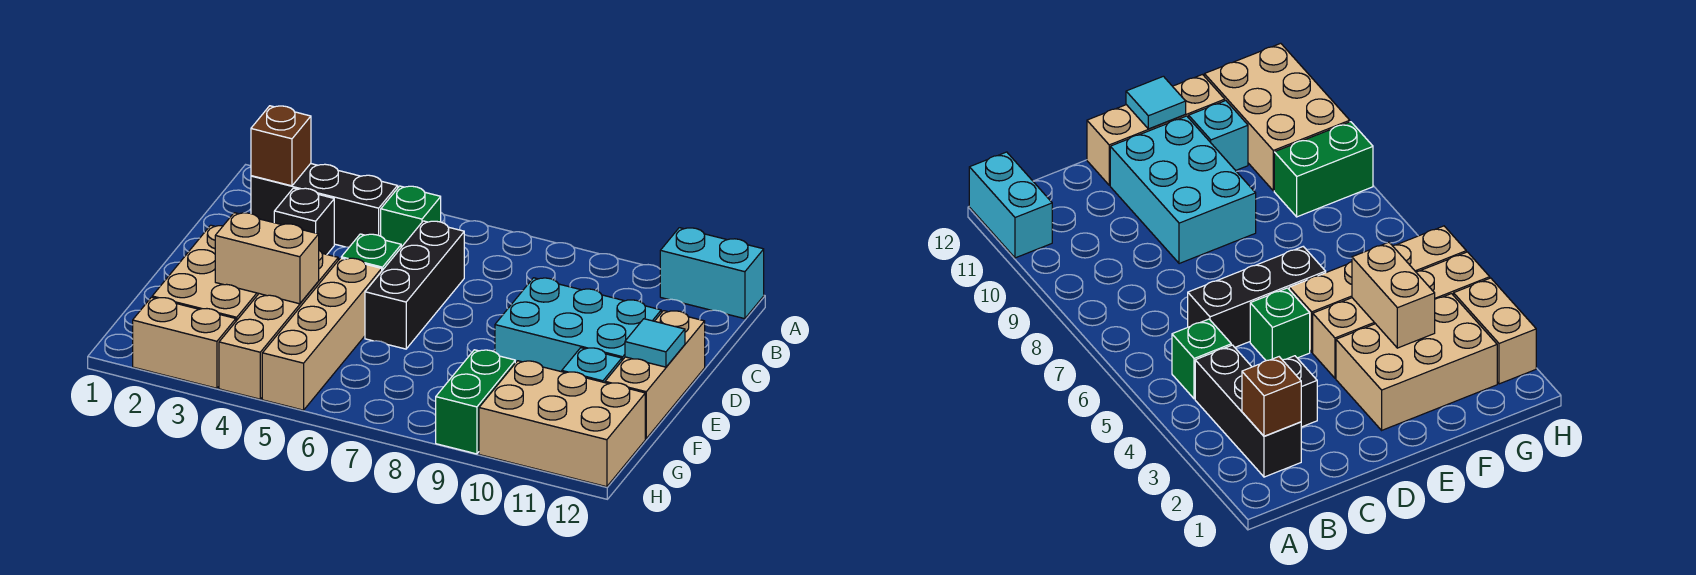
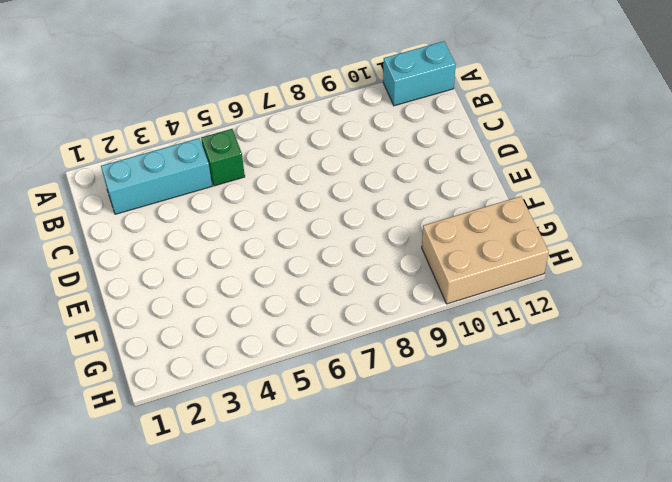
cyan 1x3 brick [101,138,212,214] -> black 1x3 brick [251,164,398,247]
none -> black 1x1 brick [274,188,334,254]
none -> black 1x3 brick [365,221,464,349]
none -> green 1x1 brick [341,234,401,270]

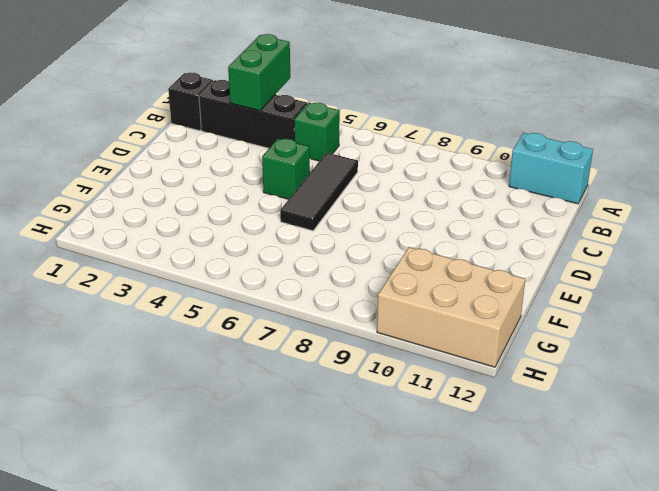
green 1x2 brick [228,34,290,110] -> green 1x2 brick moved to [436,350,515,454]
black 1x1 brick [168,73,213,131] -> black 1x1 brick moved to [274,188,334,254]
black 1x3 tile [280,153,358,231] -> black 1x3 brick [365,221,464,349]
none -> cyan 2x3 brick [495,278,661,372]
none -> tan 1x3 brick [605,311,705,439]
none -> tan 2x3 brick [152,225,259,321]

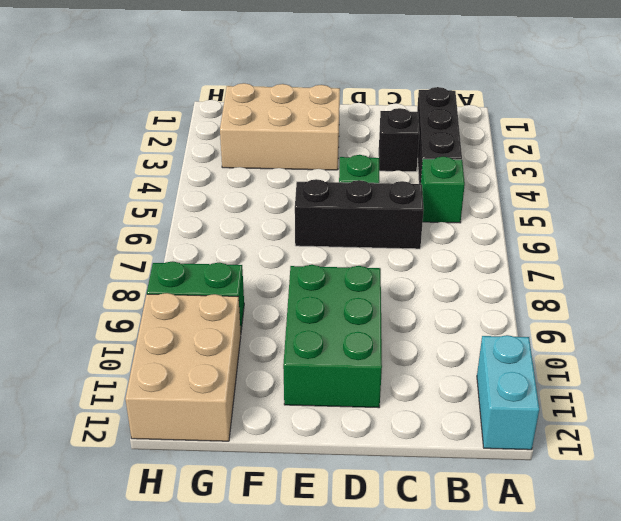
green 2x3 brick [283,265,382,408] -> cyan 2x3 brick [495,278,661,372]
none -> tan 1x3 brick [605,311,705,439]
none -> tan 1x4 brick [219,251,338,399]
none -> tan 1x4 brick [262,258,382,410]

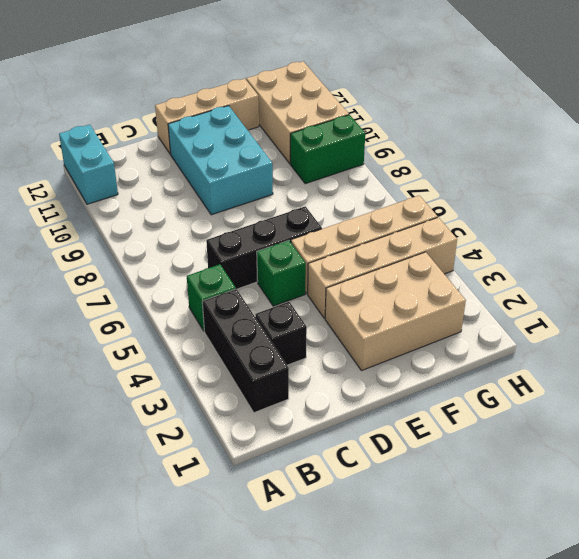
none -> cyan 1x1 brick [562,348,622,383]
none -> tan 1x2 brick [133,297,236,388]
none -> brown 1x1 brick [251,106,311,186]

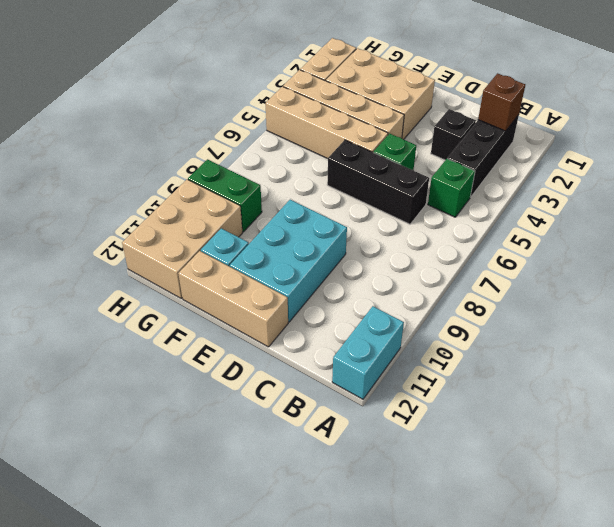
none -> cyan 1x1 tile [625,319,685,367]
none -> tan 1x2 brick [215,213,319,304]

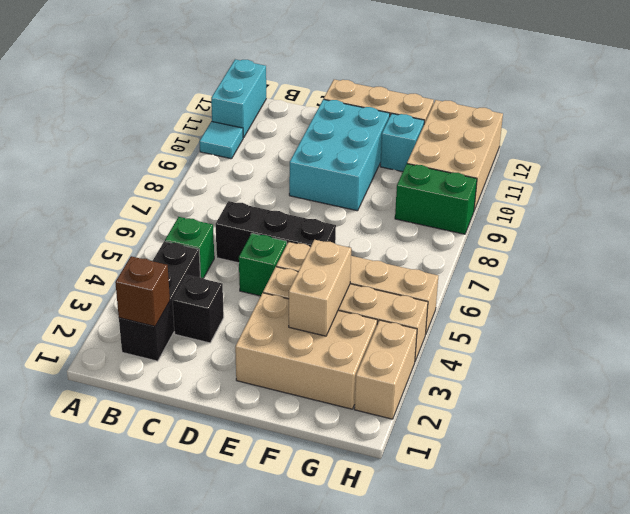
cyan 1x1 tile [199,121,243,159] -> cyan 1x1 tile moved to [625,319,685,367]

